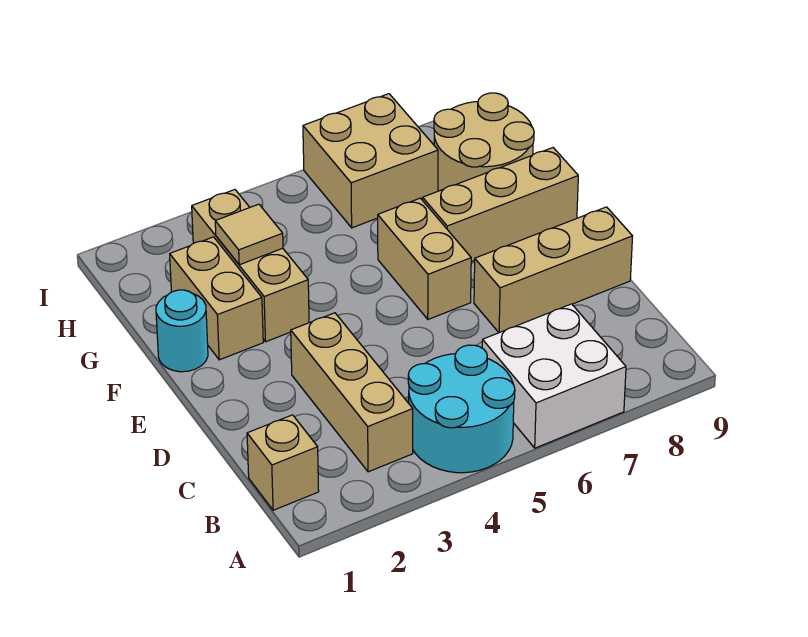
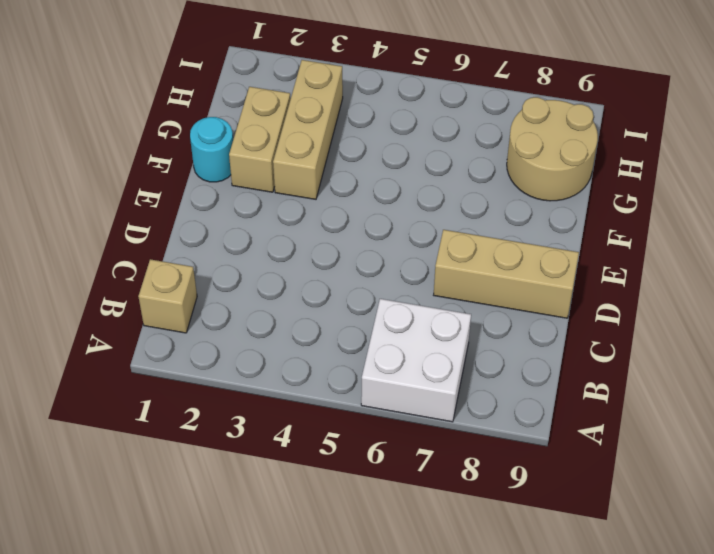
none -> cyan 2x2 round brick [408,345,515,473]
none -> tan 1x3 brick [291,313,413,472]
none -> tan 1x2 brick [378,198,471,319]

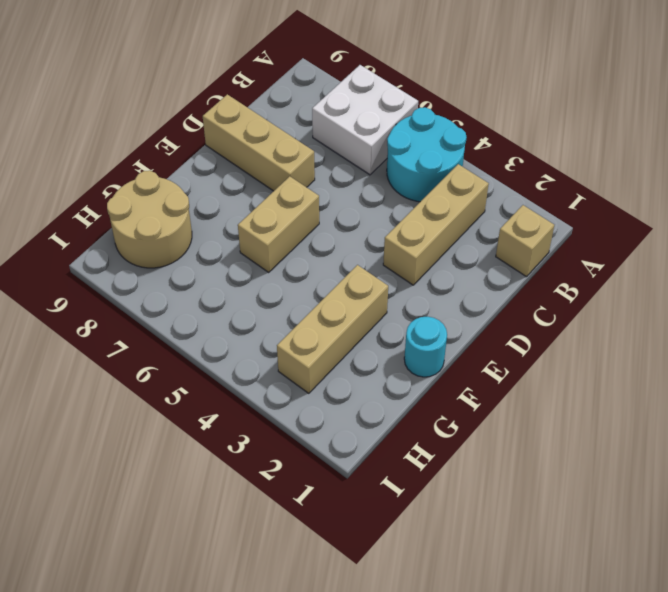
none -> tan 1x2 brick [170,237,263,360]
none -> tan 1x3 brick [423,148,578,262]
none -> tan 2x2 brick [303,94,438,228]

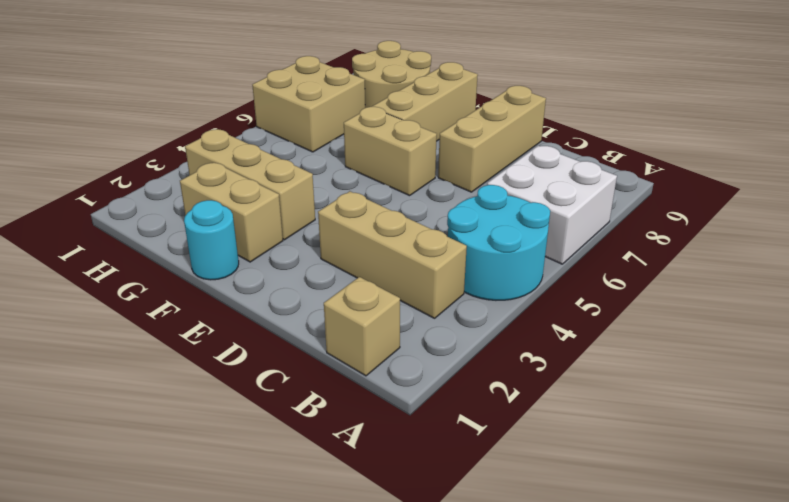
none -> tan 1x1 tile [215,204,283,265]

